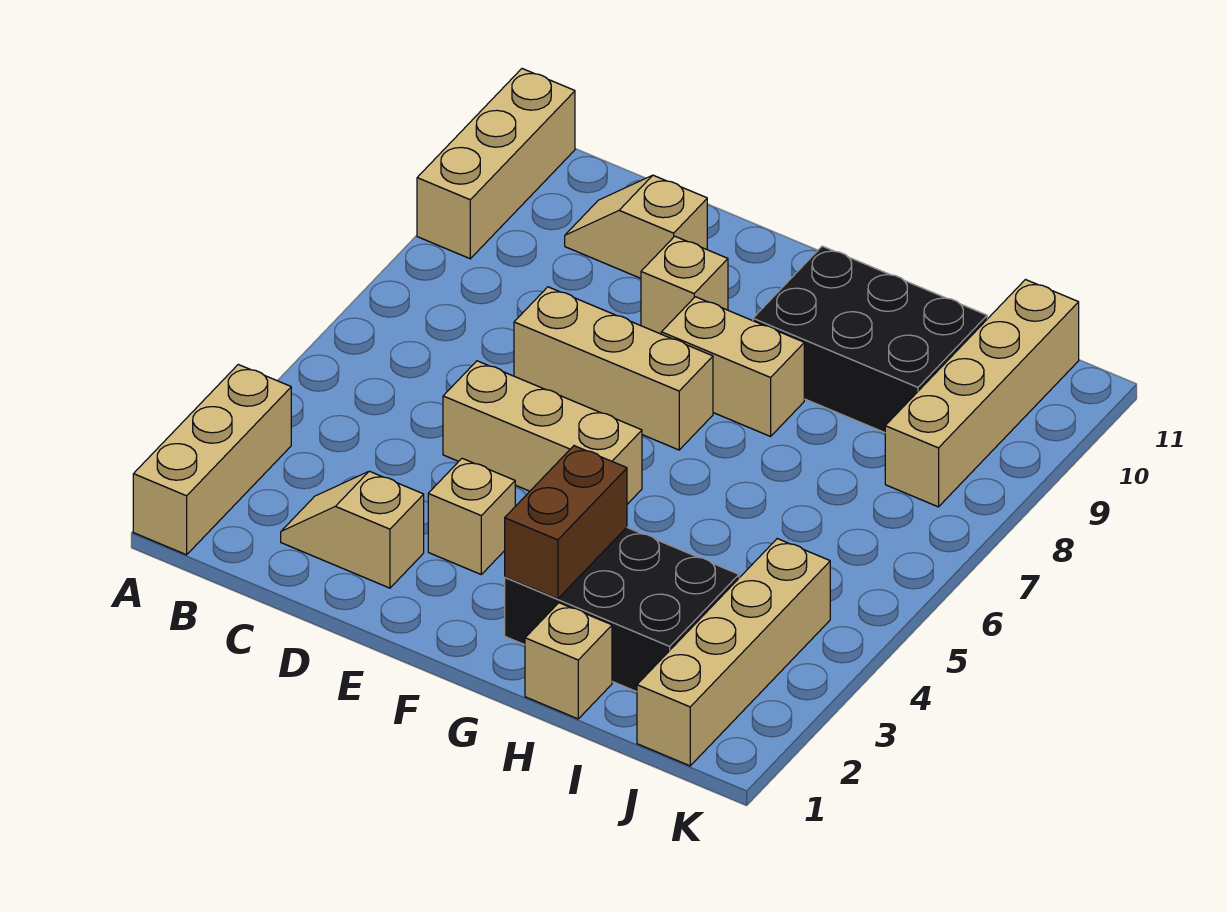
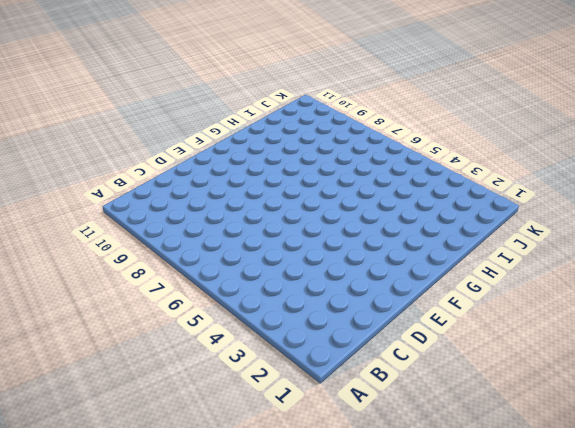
none -> tan 1x3 brick [133,365,291,555]
none -> tan 1x3 brick [417,69,575,259]
none -> tan 1x2 slope [281,471,424,588]

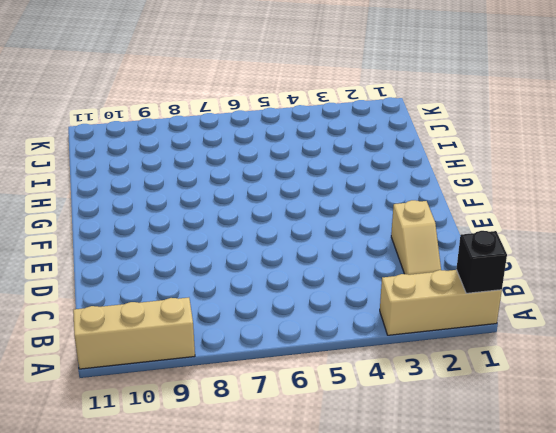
black 1x1 brick [456,231,507,293] -> none
none -> tan 1x2 slope [565,175,707,278]
none -> tan 1x3 brick [443,361,642,504]
none -> tan 1x3 brick [514,287,713,450]

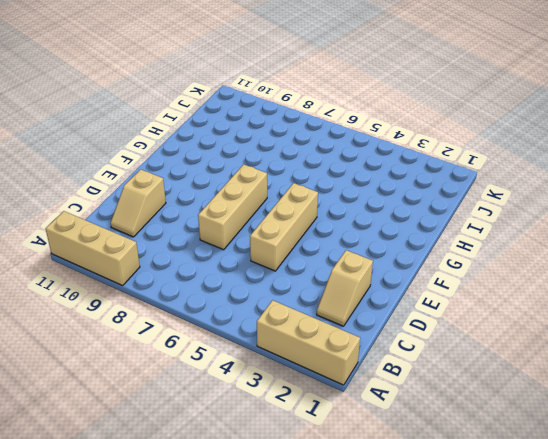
none -> tan 1x1 brick [428,458,515,574]
none -> tan 1x1 brick [641,236,728,334]
none -> tan 1x2 brick [661,297,804,436]

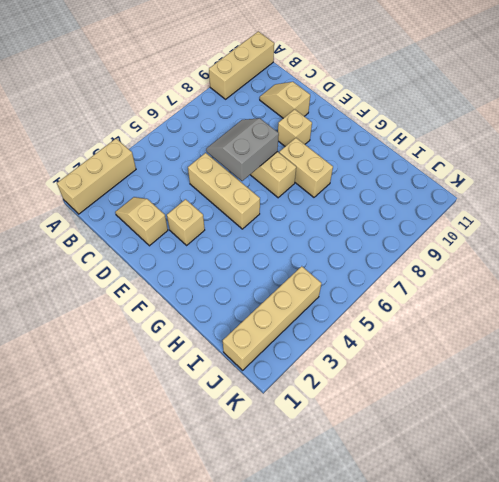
grey 2x2 slope [206,118,279,181] -> none
none -> black 2x3 brick [505,527,739,692]
none -> black 2x3 brick [753,246,987,433]
none -> tan 1x1 brick [525,603,612,719]

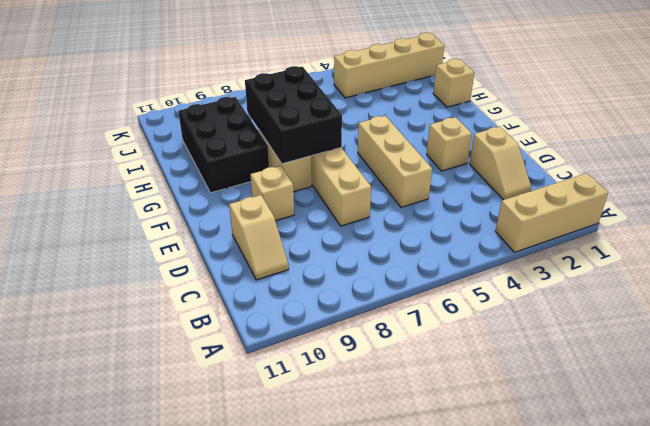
black 2x3 brick [245,66,342,164] -> black 2x3 brick moved to [505,527,739,692]
none -> tan 1x3 brick [417,69,575,259]
none -> tan 1x4 brick [885,280,1079,507]
none -> brown 1x2 brick [505,446,627,599]

